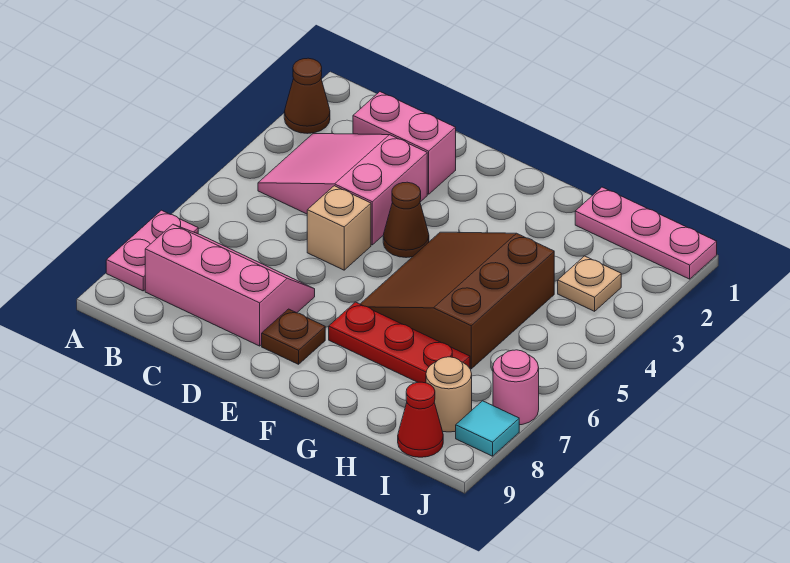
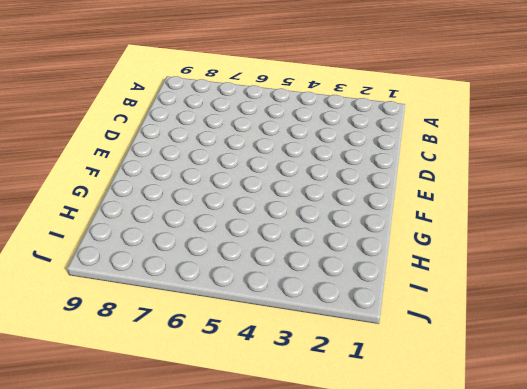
none -> brown 1x1 cone [284,58,330,134]
none -> pink 1x2 plate [106,210,198,291]
none -> pink 2x3 slope [258,134,427,245]

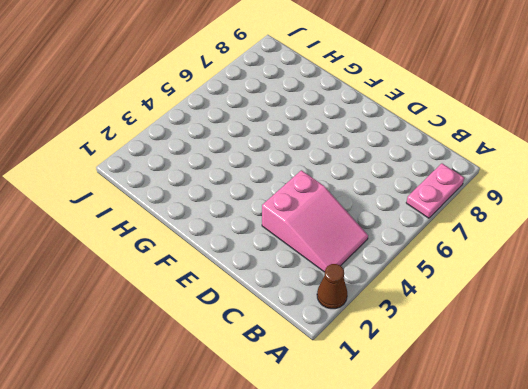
none -> pink 2x3 slope [145,224,315,346]
none -> pink 1x2 brick [353,92,456,194]
none -> tan 1x1 brick [307,186,371,270]

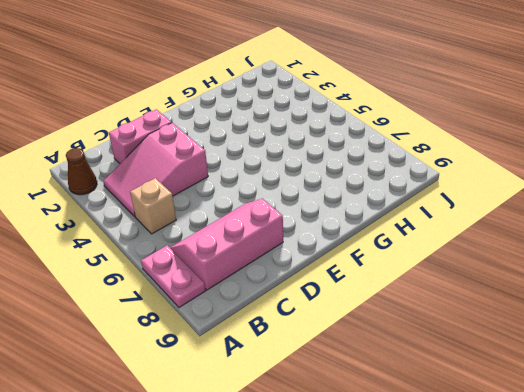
tan 1x1 brick [130,178,176,234] -> tan 1x1 brick moved to [307,186,371,270]
none -> brown 1x1 cone [383,182,429,258]
none -> brown 1x1 plate [262,309,325,364]
none -> brown 3x3 slope [361,232,554,369]

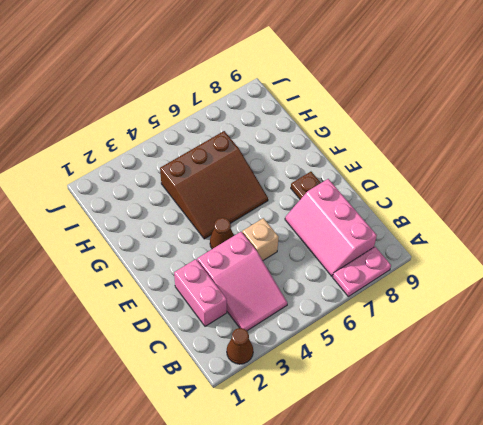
none -> red 1x3 plate [329,302,470,383]
none -> pink 1x3 plate [575,187,717,279]
none -> tan 1x1 plate [558,256,621,311]

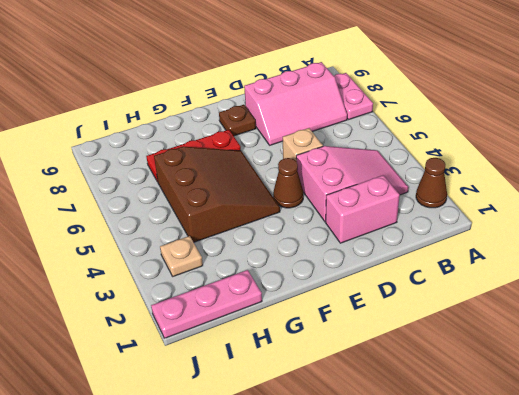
none -> tan 1x1 round brick [426,357,472,432]
none -> red 1x1 cone [398,382,443,457]
none -> pink 1x1 round brick [493,350,539,425]

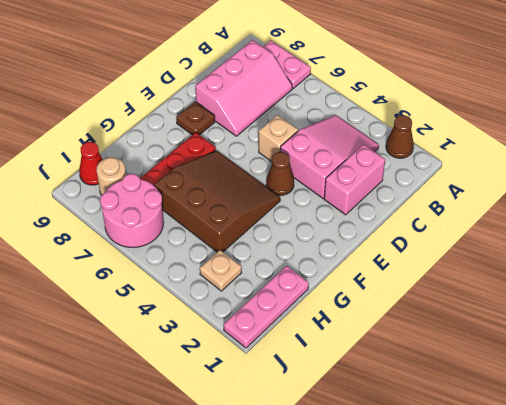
pink 2x2 round brick [100,174,164,247] -> pink 1x1 round brick [493,350,539,425]
none -> cyan 1x1 tile [456,401,519,456]

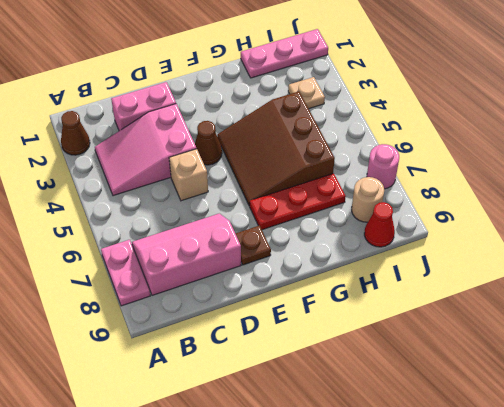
none -> cyan 1x1 tile [456,401,519,456]

